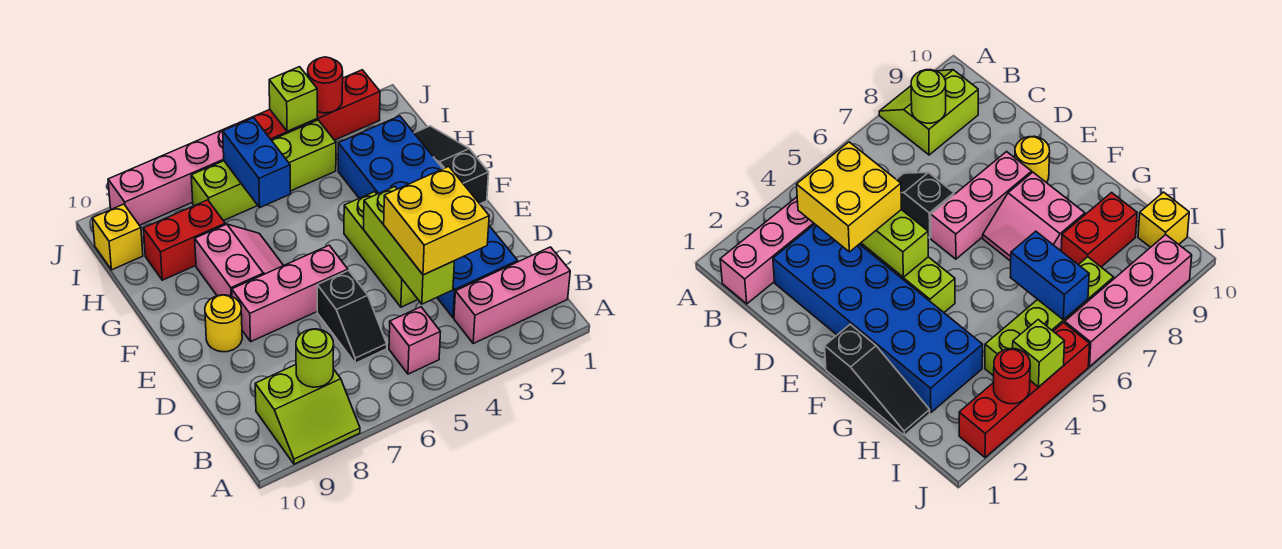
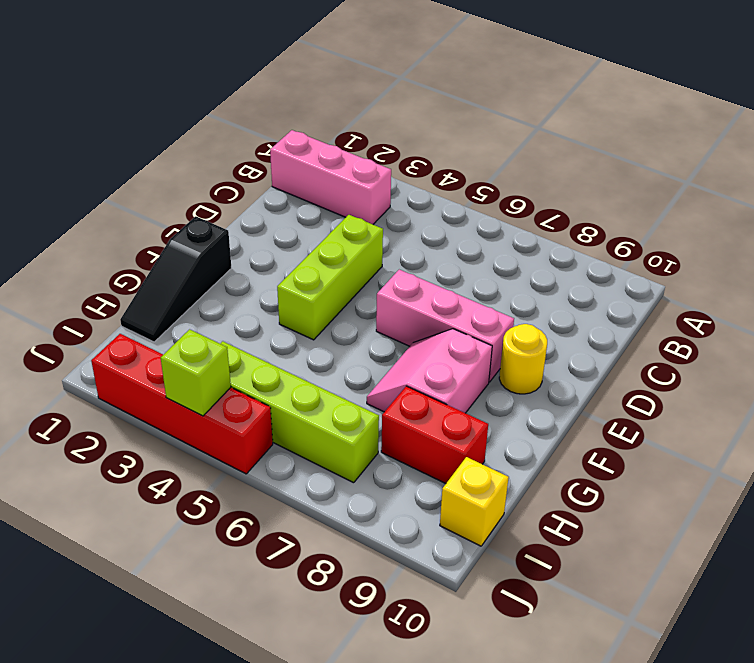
none -> lime 2x2 slope [255,365,360,464]
none -> pink 1x1 brick [389,307,440,374]
none -> blue 2x6 brick [338,116,518,318]

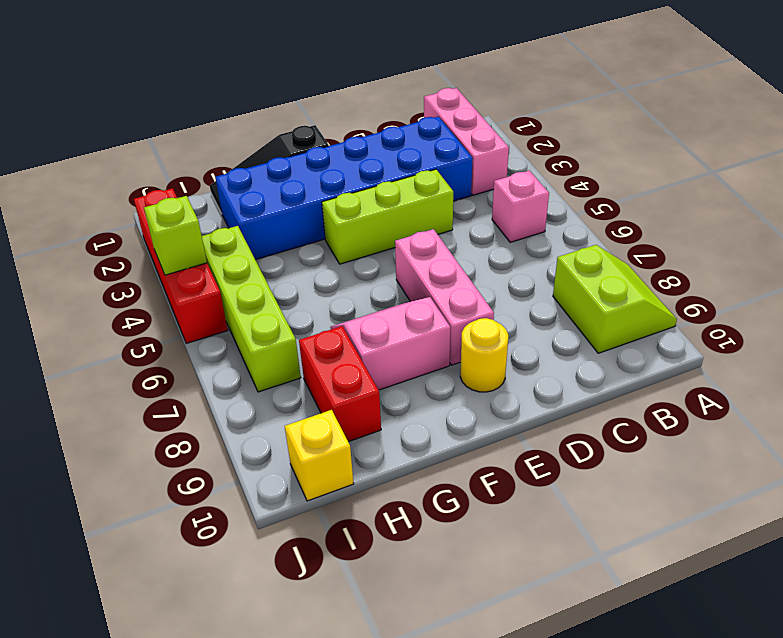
none -> black 1x2 slope [317,270,387,363]
none -> pink 1x4 brick [108,124,237,225]
none -> lime 1x1 round brick [296,329,334,387]

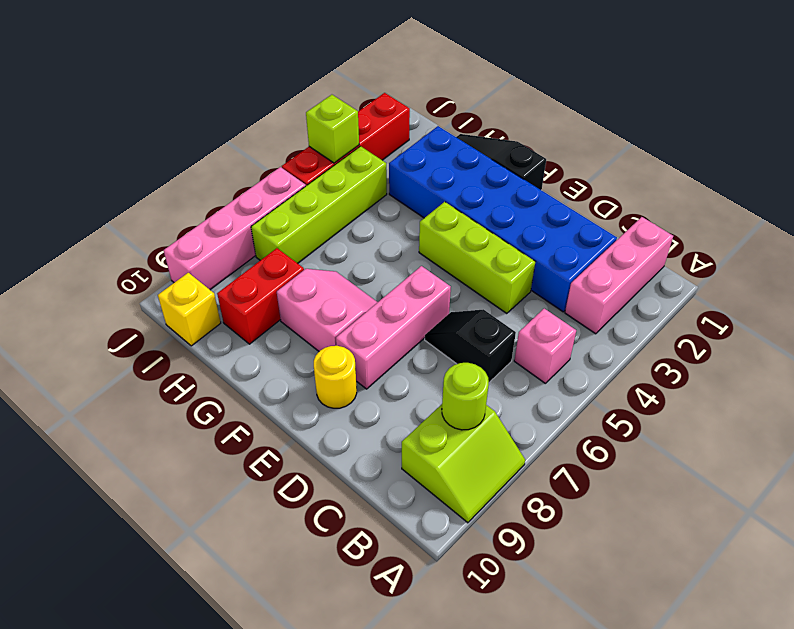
black 1x2 slope [425,310,516,382] -> black 1x2 slope turned to [317,270,387,363]
none -> lime 1x3 brick [364,187,454,304]
none -> blue 1x2 brick [223,118,291,208]
none -> red 1x1 round brick [308,57,343,113]

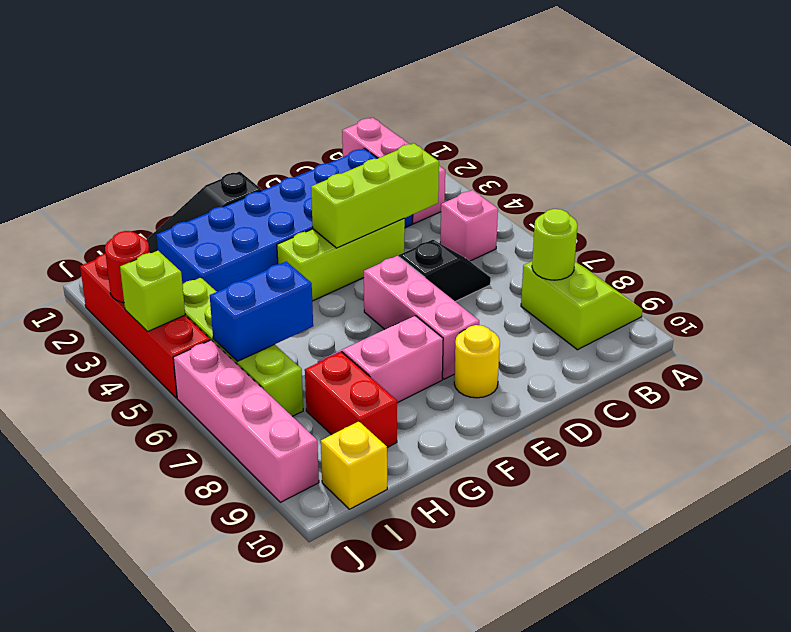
none -> yellow 2x2 brick [384,166,489,275]

